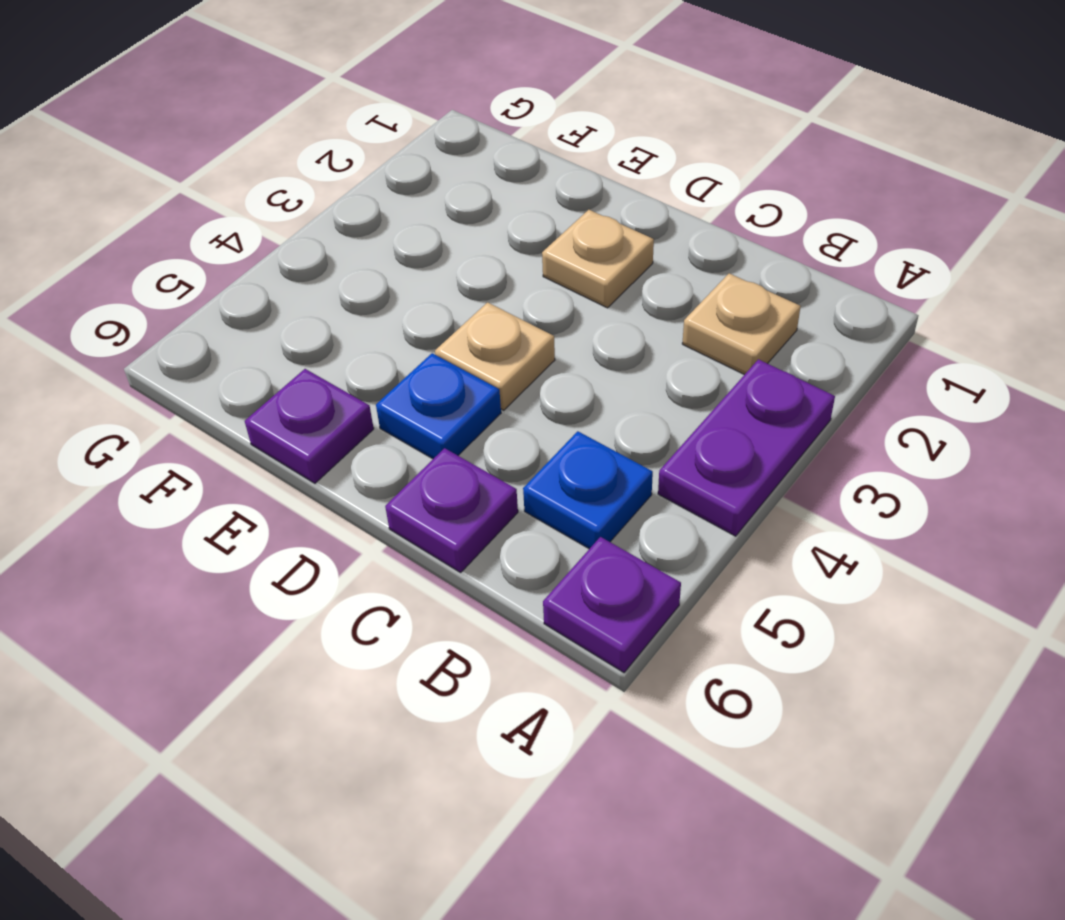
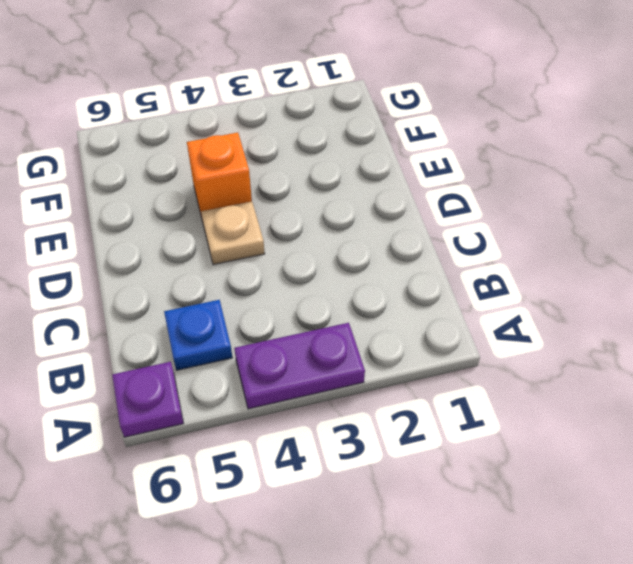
orange 1x1 brick [187,133,252,221] -> none
none -> tan 1x1 plate [682,273,801,375]
none -> purple 1x1 plate [385,448,518,572]

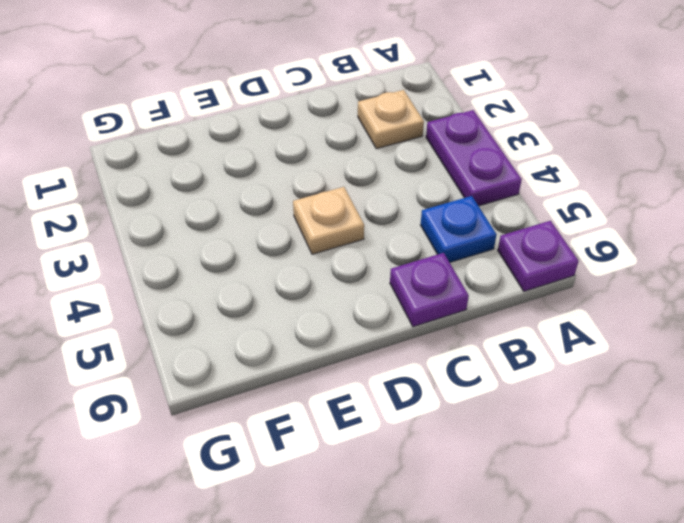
none -> tan 1x1 plate [542,210,654,308]
none -> blue 1x1 plate [376,353,501,459]

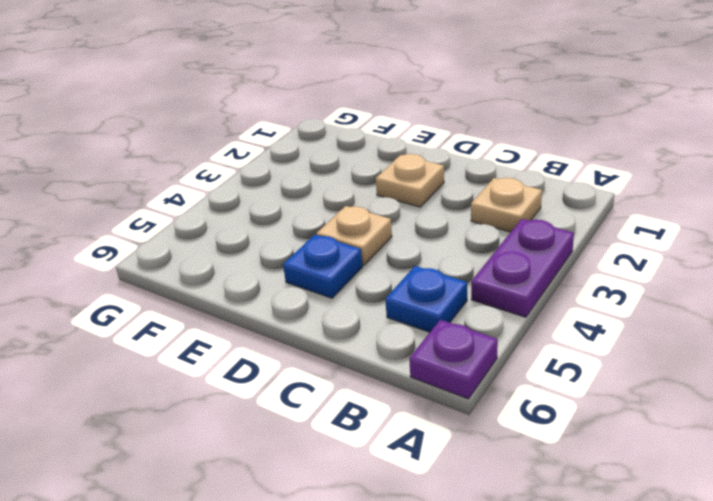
none -> purple 1x1 plate [385,448,518,572]
none -> purple 1x1 plate [245,369,374,483]

